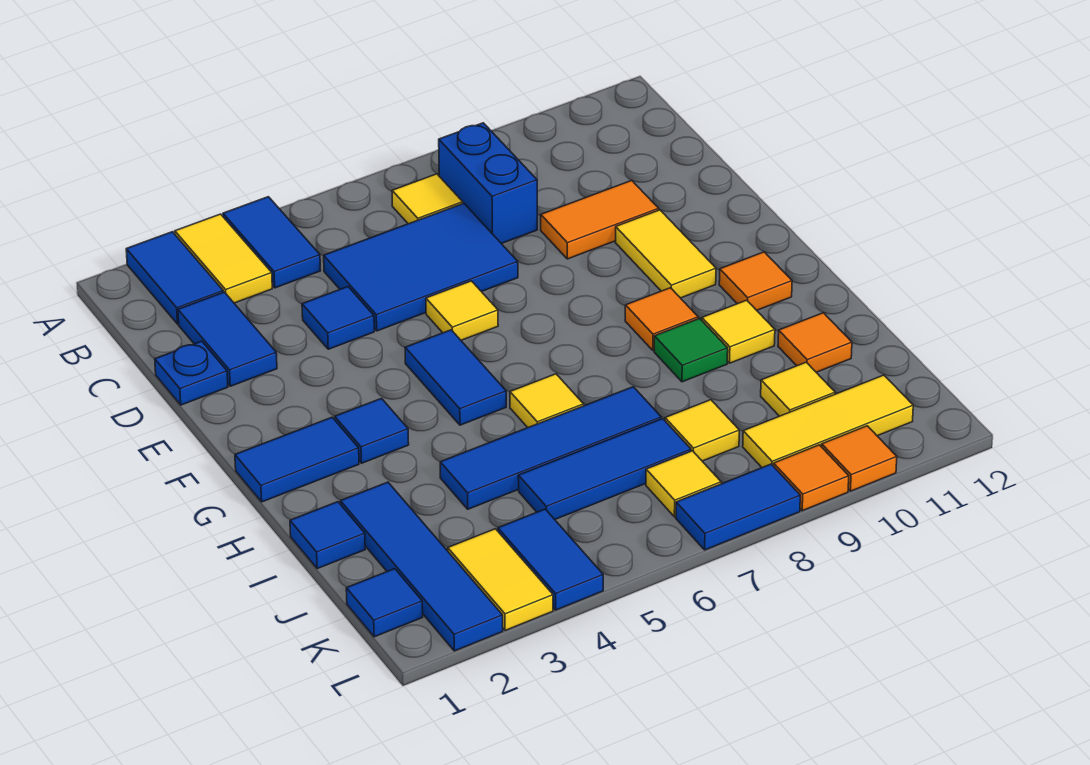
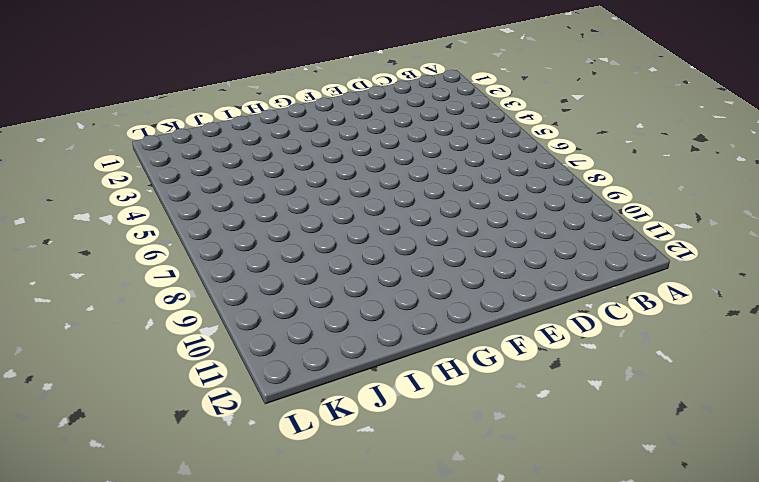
none -> blue 1x2 tile [126,232,223,324]
none -> yellow 1x2 tile [175,214,272,303]
none -> blue 1x2 tile [223,197,321,288]
none -> yellow 1x1 tile [392,174,463,224]

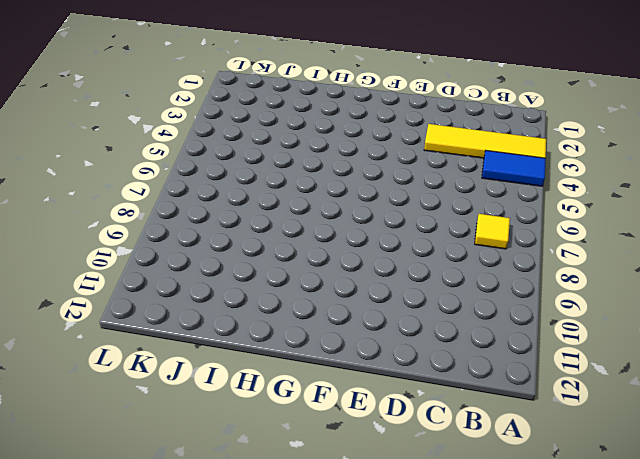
yellow 1x4 tile [424,124,546,158] -> yellow 1x2 tile [175,214,272,303]
none -> blue 1x2 tile [126,232,223,324]
none -> blue 1x2 brick [439,123,537,244]
none -> blue 1x2 tile [178,292,277,386]
none -> blue 2x3 tile [324,203,518,331]

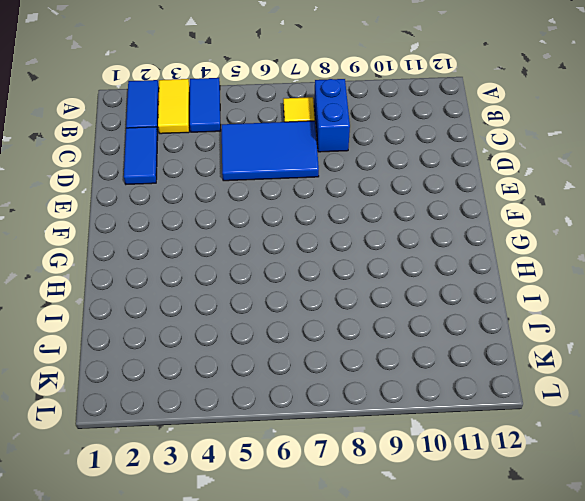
none -> blue 1x1 plate [155,341,228,405]
none -> blue 1x1 tile [302,287,374,349]
none -> orange 1x2 tile [541,180,659,259]
none -> yellow 1x1 tile [426,281,498,340]

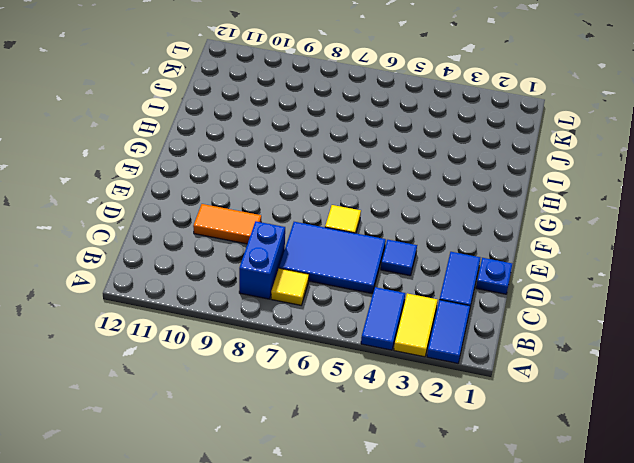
none -> yellow 1x2 tile [616,210,716,298]
none -> blue 1x2 tile [405,330,506,425]
none -> blue 1x2 tile [235,417,359,502]
none -> blue 1x1 tile [335,398,409,463]

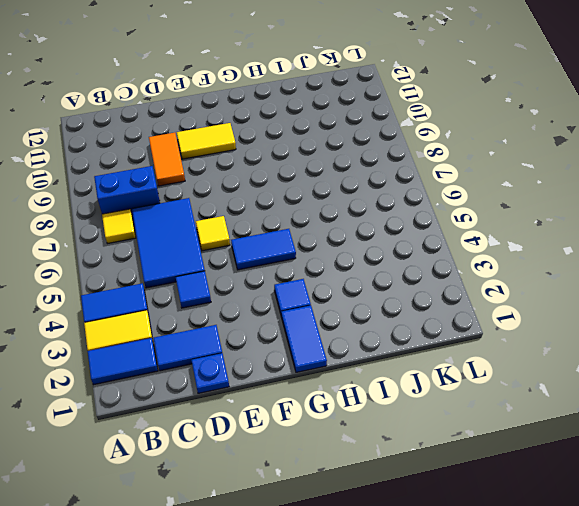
none -> orange 1x1 tile [625,288,698,350]
none -> orange 1x1 tile [719,252,792,310]
none -> yellow 1x1 tile [510,374,584,428]
none -> green 1x1 tile [654,319,728,382]

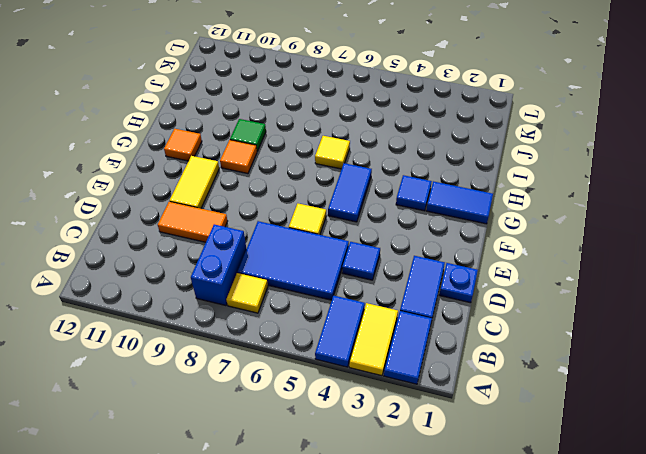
none -> yellow 1x1 tile [702,300,775,363]
none -> blue 1x1 tile [290,502,365,569]
none -> blue 1x4 tile [340,482,503,651]
none -> blue 1x4 tile [440,387,661,509]

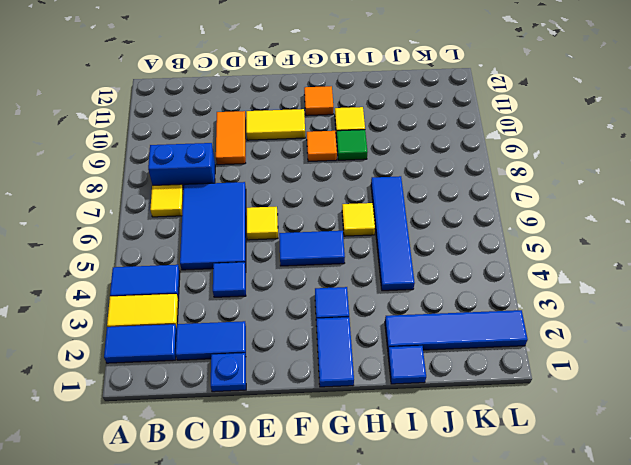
none -> orange 1x1 tile [778,313,852,372]
none -> blue 1x3 tile [518,419,691,519]
none -> yellow 1x1 tile [665,400,739,461]
none -> yellow 1x1 tile [761,362,835,416]

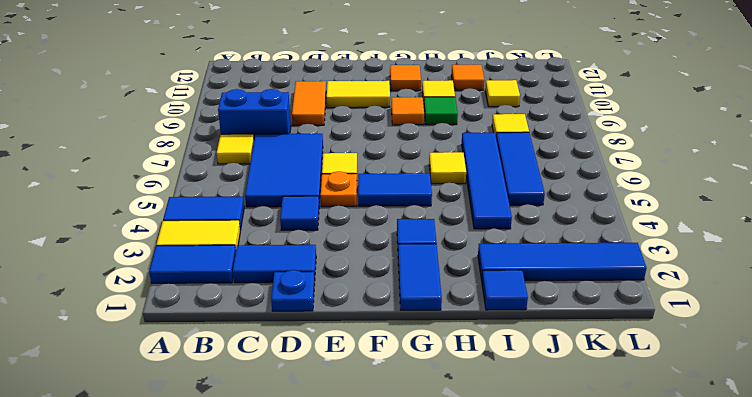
orange 1x1 plate [321,171,357,207] -> none
none -> blue 1x1 tile [346,569,423,637]
none -> yellow 1x2 tile [448,529,553,631]
none -> blue 1x2 tile [498,509,603,610]
none -> yellow 1x1 tile [646,451,721,517]

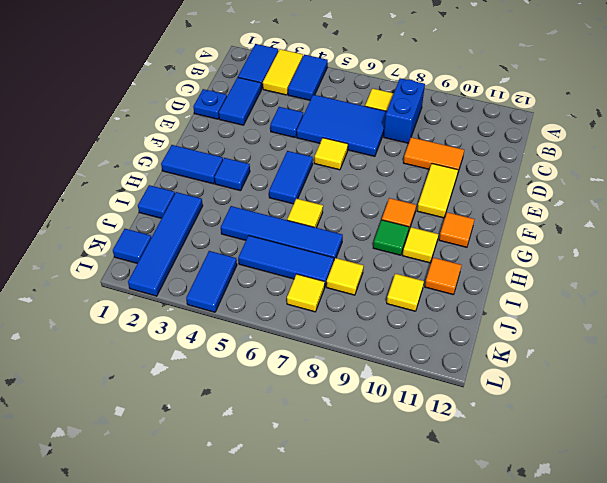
none -> yellow 1x2 tile [448,529,553,631]
none -> yellow 1x3 tile [743,375,913,467]
none -> blue 1x2 tile [676,464,800,550]
none -> orange 1x1 tile [773,445,849,511]

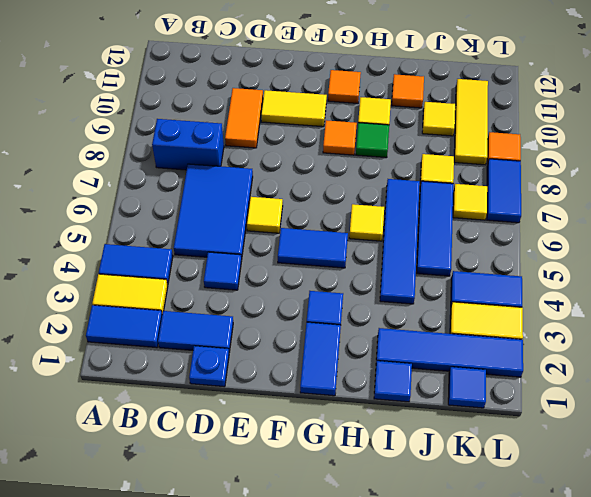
none -> yellow 1x1 tile [392,174,463,224]
none -> orange 1x1 tile [822,426,897,491]

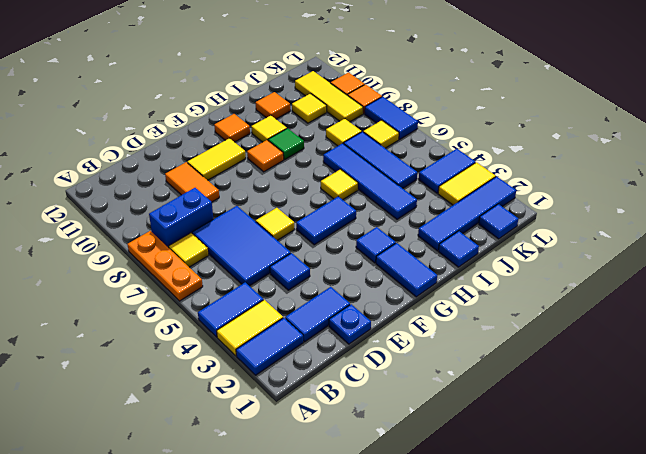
orange 1x3 plate [127,231,203,301] -> none

